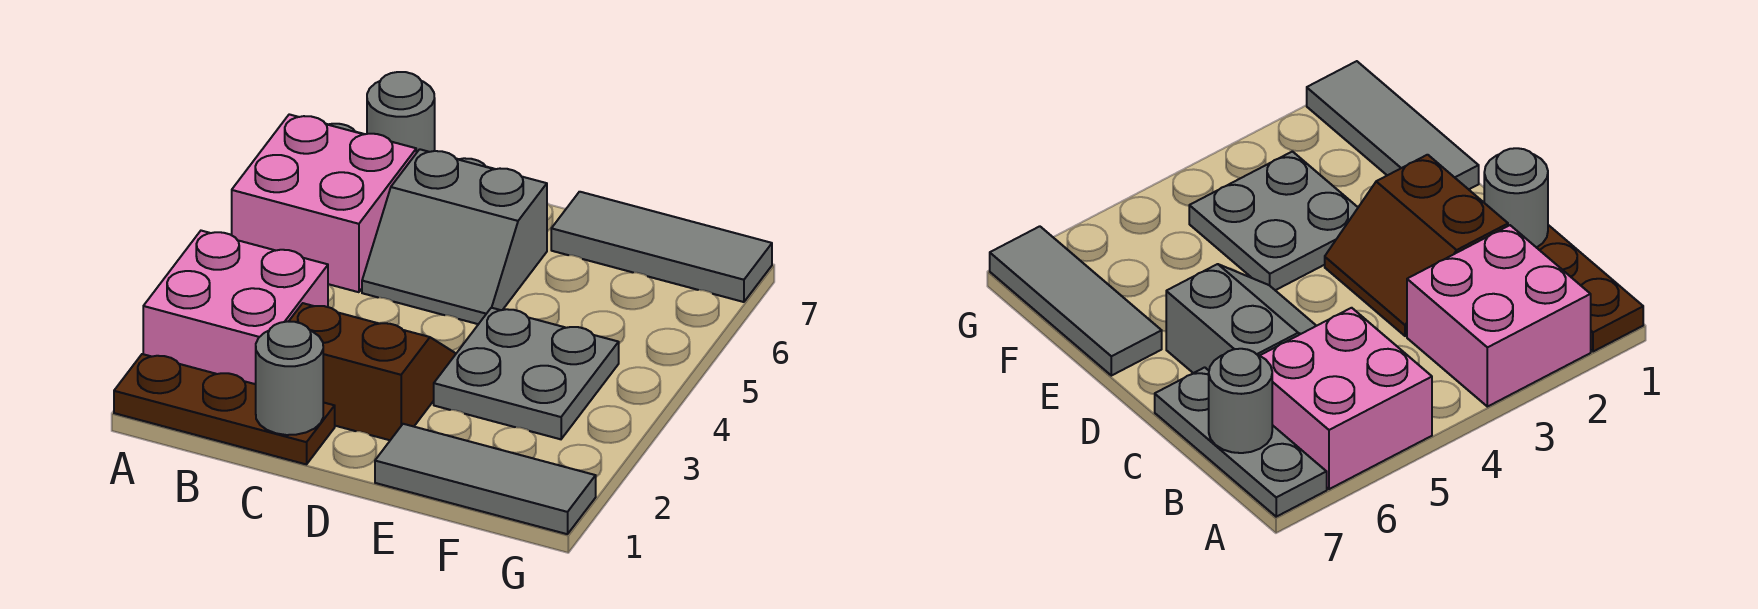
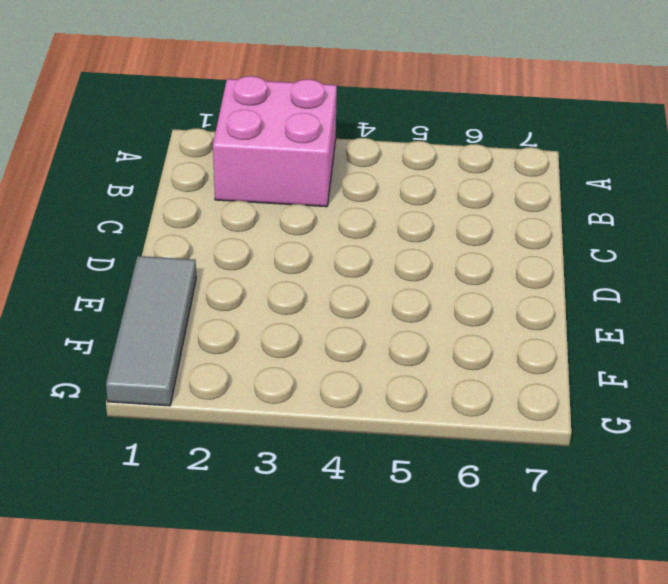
none -> brown 1x3 plate [114,354,335,464]
none -> pink 2x2 brick [232,114,416,292]

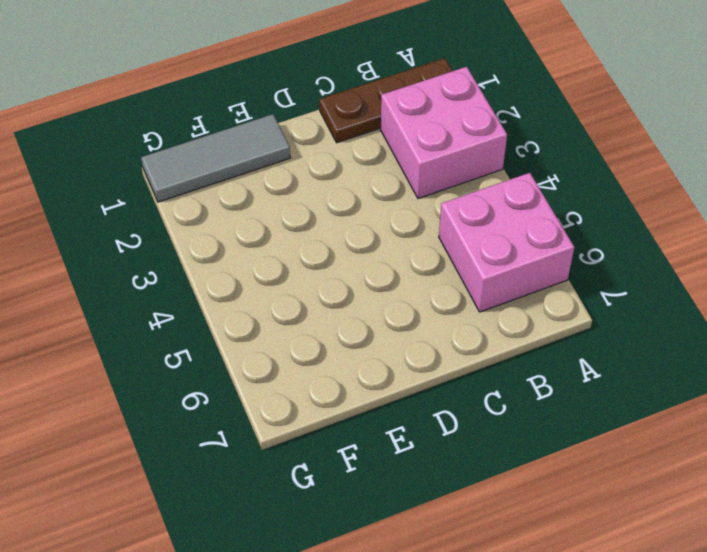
none -> grey 1x3 plate [1155,367,1327,517]
none -> brown 2x2 slope [289,303,456,440]

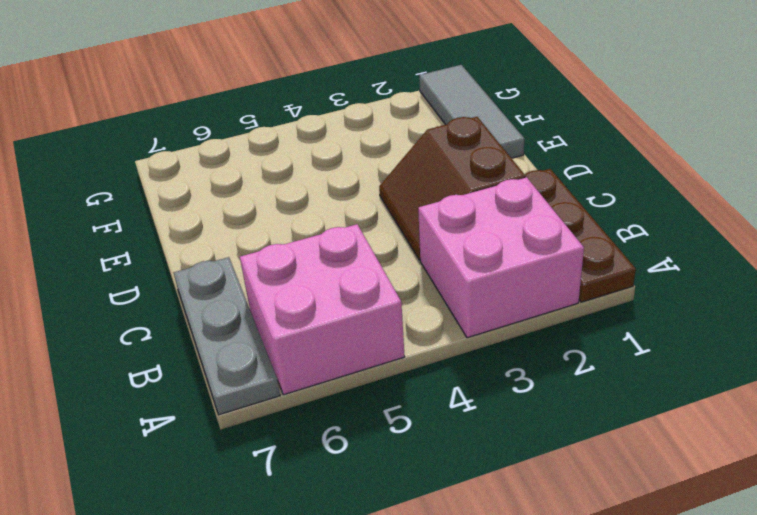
none -> grey 2x2 slope [362,149,547,324]
none -> grey 2x2 plate [434,308,619,439]

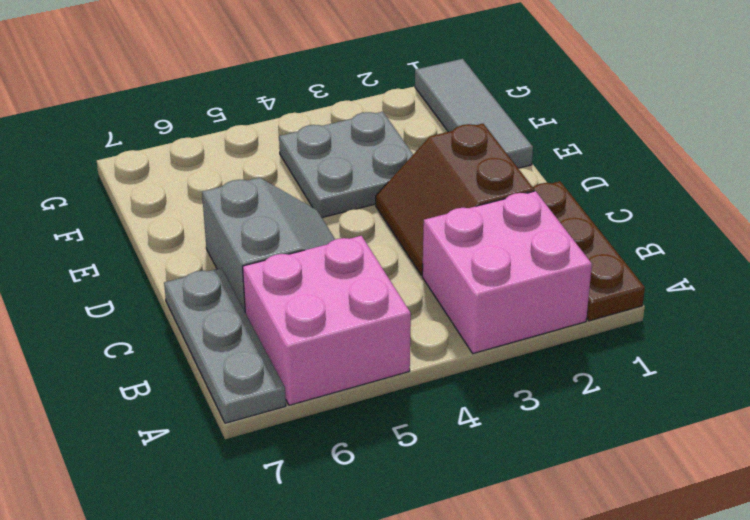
none -> grey 1x3 tile [551,192,772,302]
none -> grey 1x1 round brick [367,72,435,153]

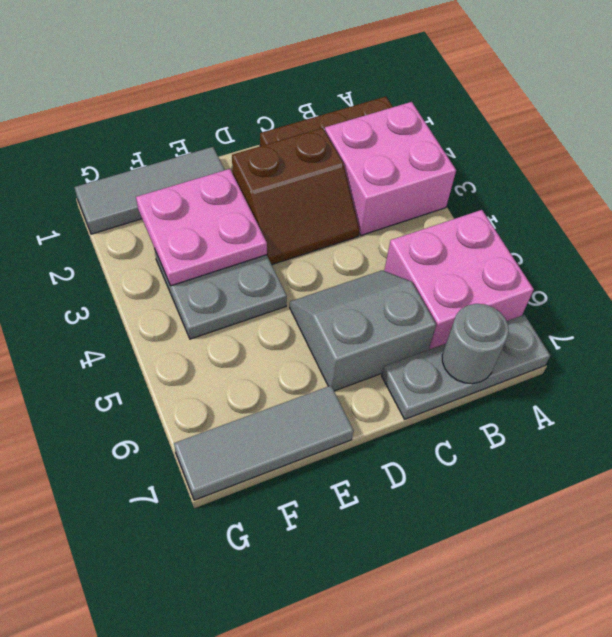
pink 2x2 plate [136,169,267,286] -> none
none -> grey 1x1 round brick [256,321,323,435]

